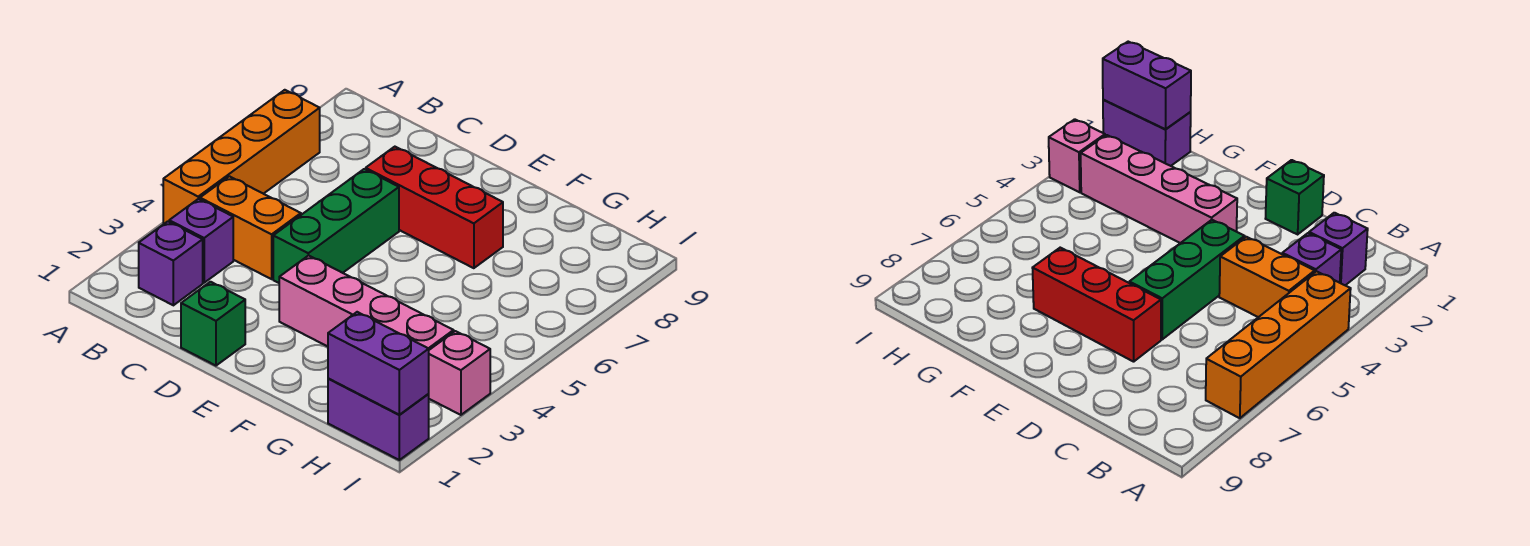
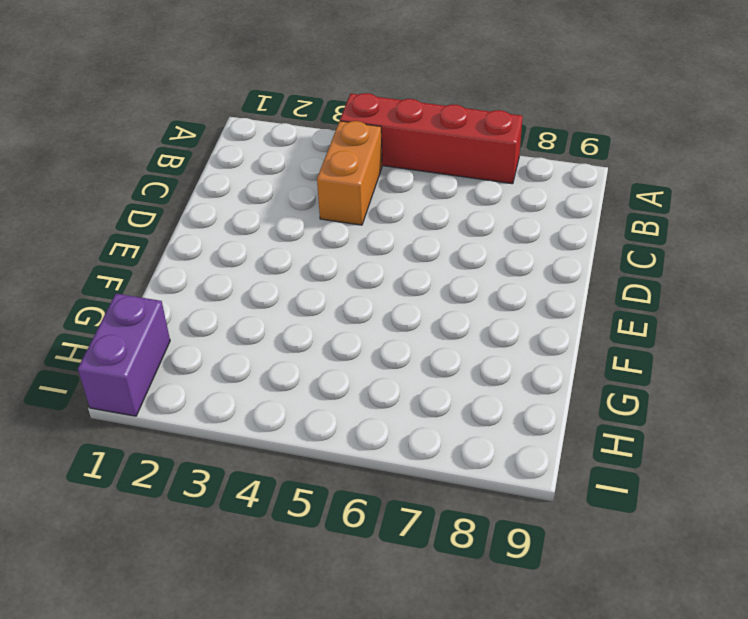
red 1x4 brick [340,93,523,184] -> orange 1x4 brick [163,90,320,224]
none -> purple 1x1 brick [139,221,203,305]
none -> purple 1x1 brick [169,199,233,283]

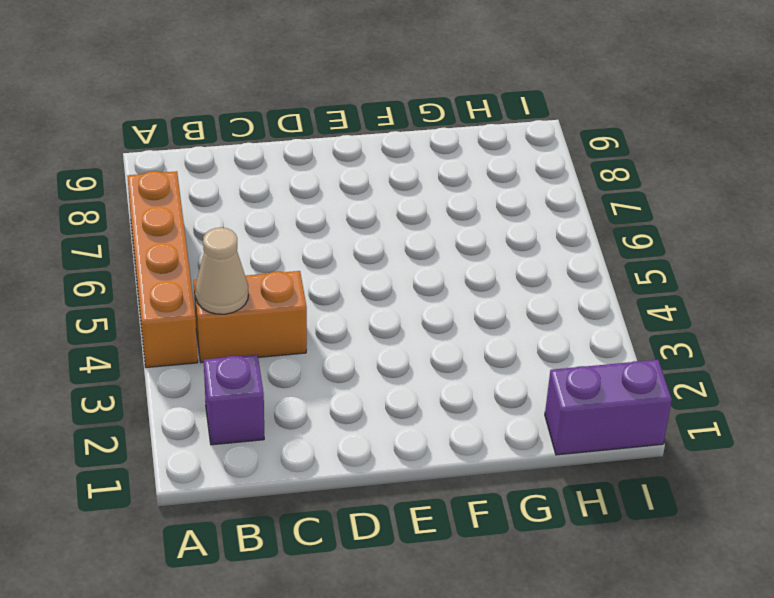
tan 1x1 cone [195,228,248,314] -> none
none -> purple 1x1 brick [169,199,233,283]
none -> green 1x1 brick [181,282,245,366]

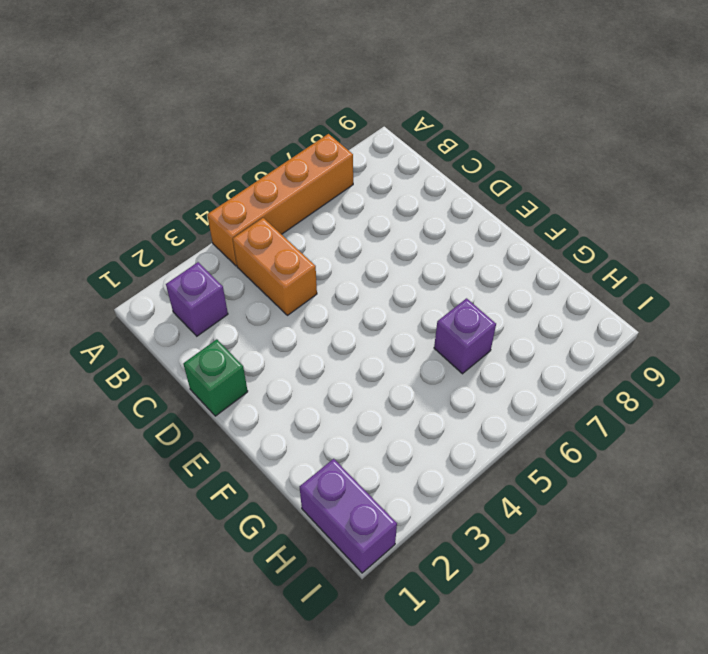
purple 1x1 brick [434,298,496,374] -> purple 1x1 brick moved to [169,199,233,283]
none -> green 1x3 brick [273,169,399,283]
none -> red 1x3 brick [366,147,503,268]

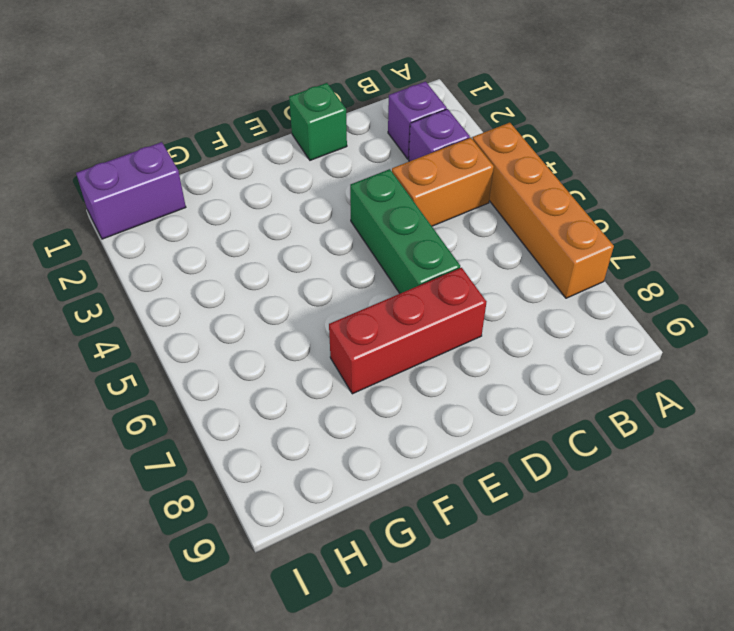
none -> pink 1x4 brick [279,255,454,350]
none -> pink 1x1 brick [429,331,490,415]

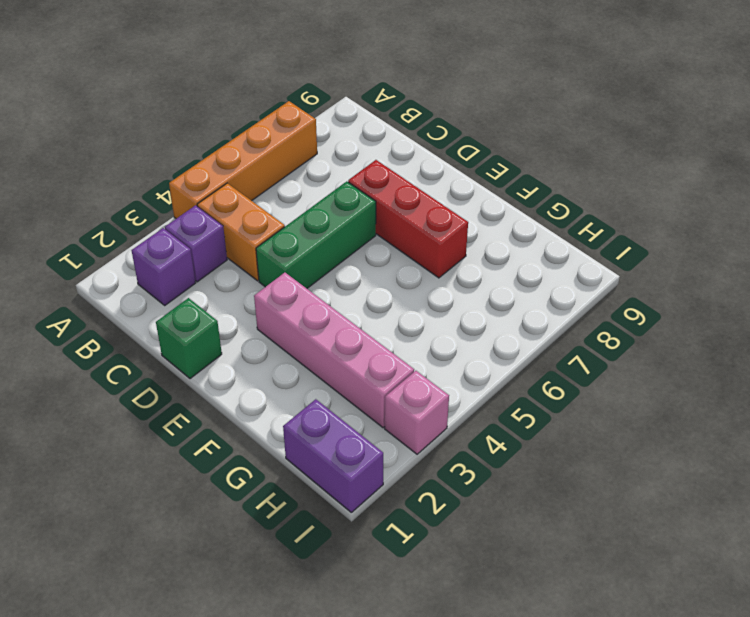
none -> purple 1x2 brick [328,312,429,415]

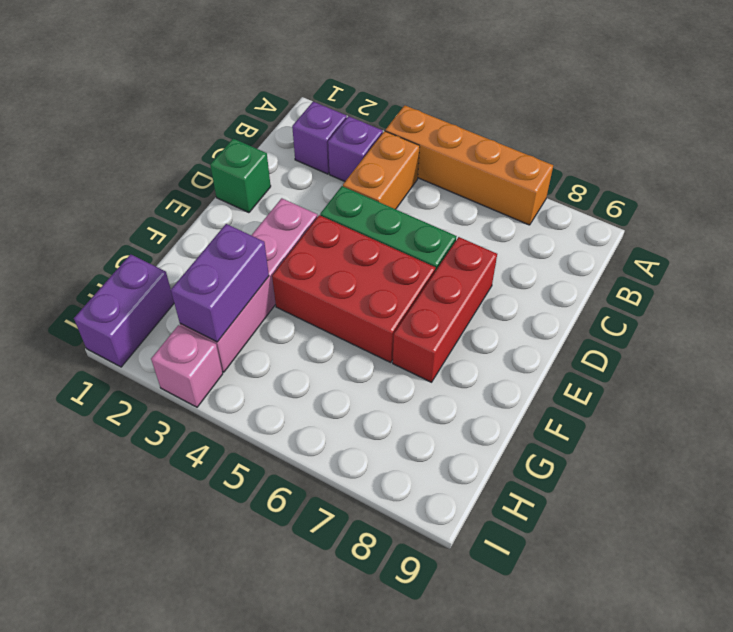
red 2x3 brick [272,215,435,362] -> none
purple 1x2 brick [171,224,269,342] -> purple 1x2 brick moved to [328,312,429,415]

